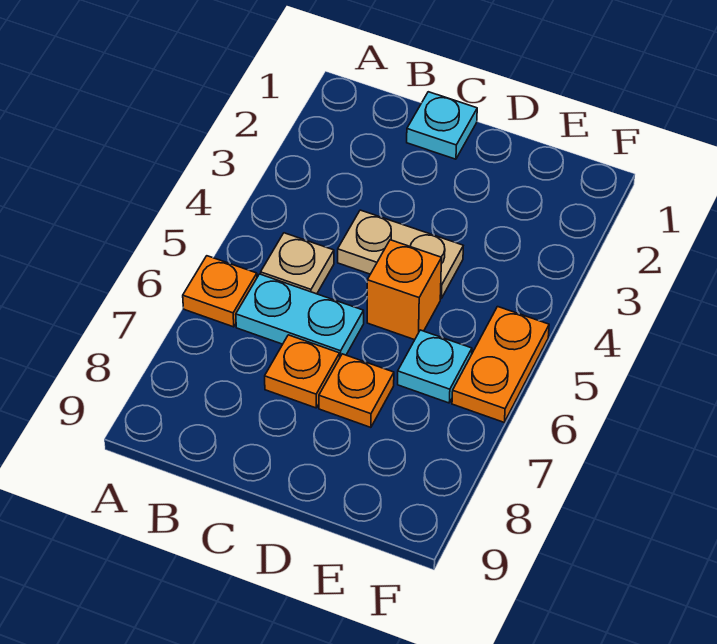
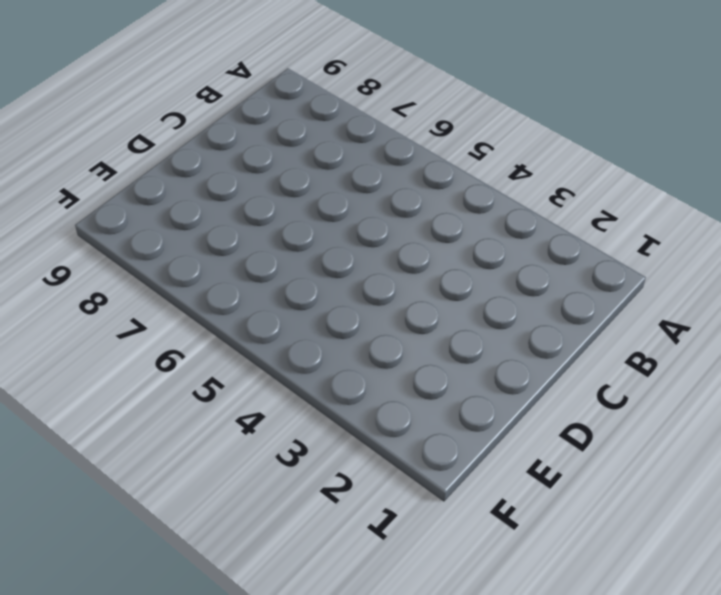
none -> orange 1x1 plate [183,256,257,327]
none -> tan 1x1 plate [261,233,334,294]

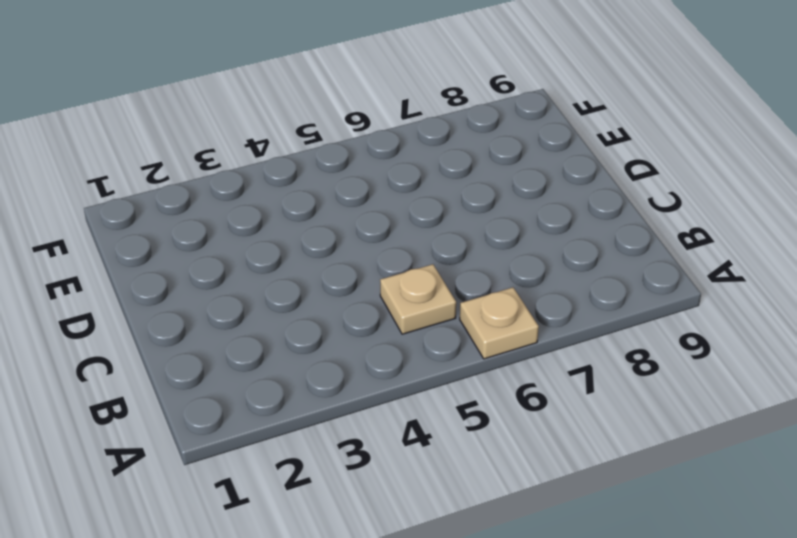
tan 1x1 plate [460,288,539,359] -> orange 1x1 plate [183,256,257,327]
none -> cyan 1x2 plate [236,274,364,357]
none -> cyan 1x1 plate [407,92,477,159]

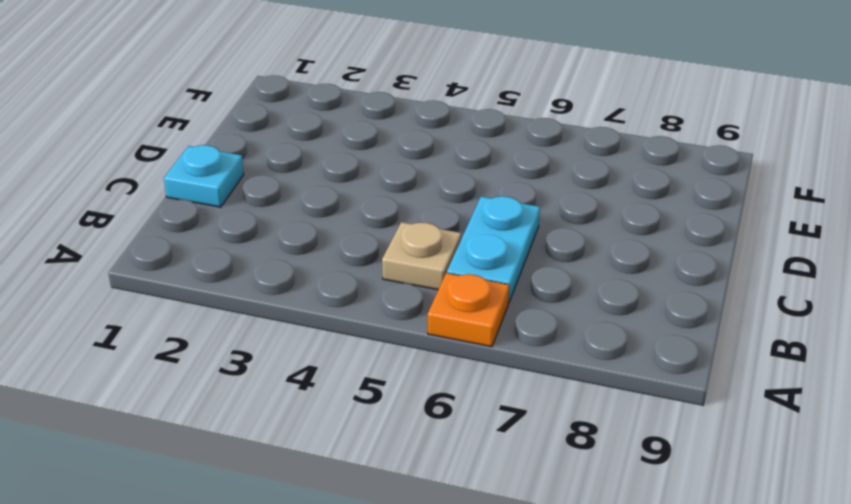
none -> tan 1x2 plate [338,210,463,299]
none -> orange 1x1 plate [265,335,340,408]

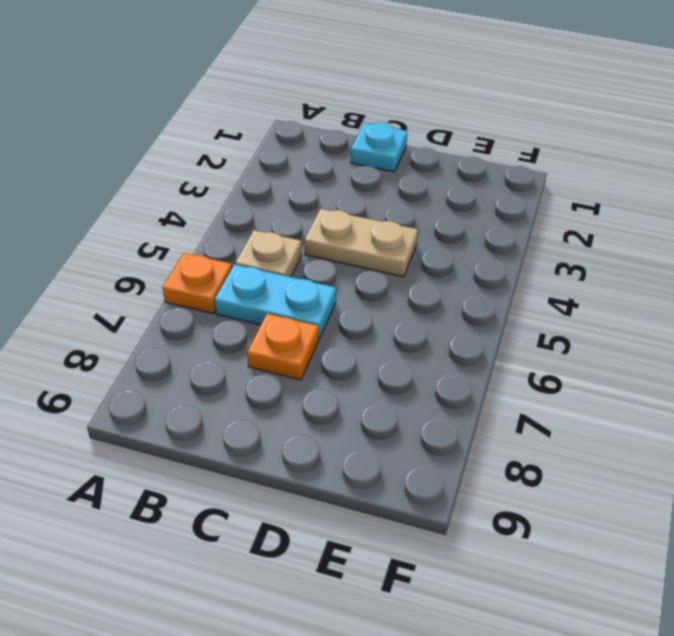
none -> orange 1x1 brick [367,240,442,340]
none -> orange 1x1 plate [319,354,394,427]

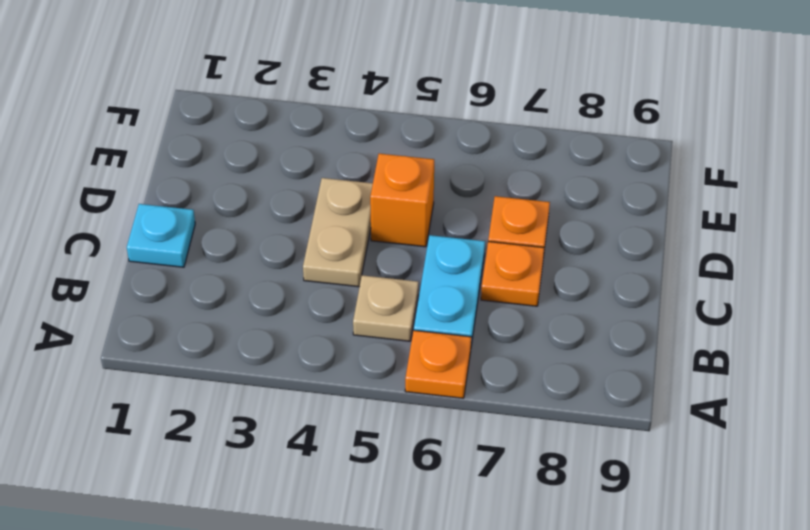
none -> cyan 1x1 plate [398,330,472,403]
none -> orange 1x2 plate [452,307,549,422]

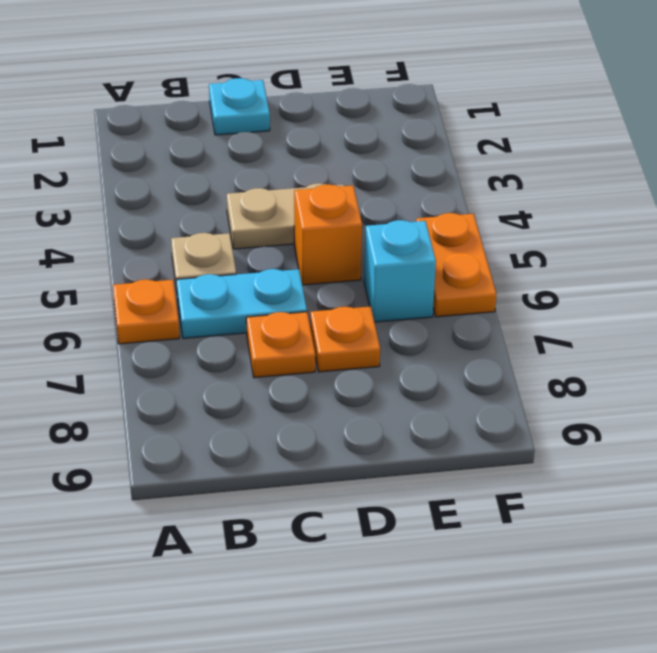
cyan 1x1 brick [364,220,436,322] -> cyan 1x1 plate [398,330,472,403]

